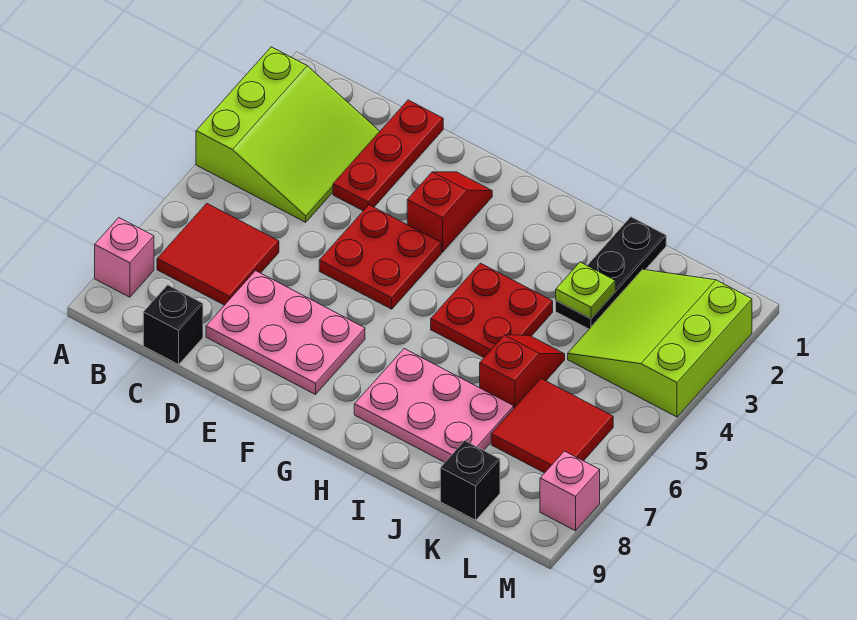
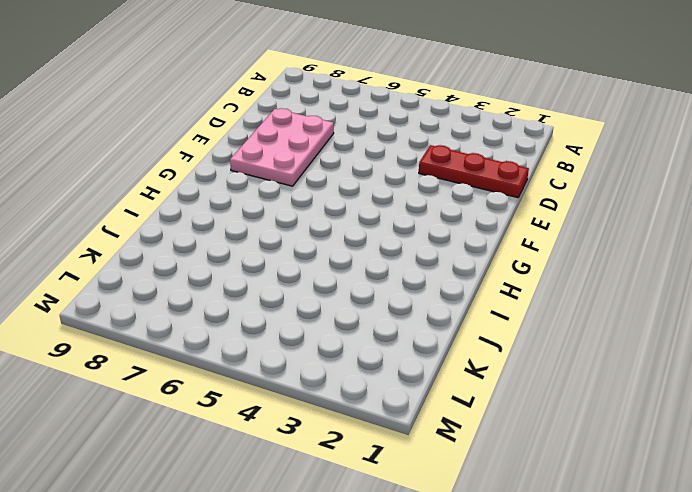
none -> lime 3x3 slope [196,47,380,222]
none -> pink 1x1 brick [95,218,154,297]
none -> red 2x2 tile [157,203,279,305]

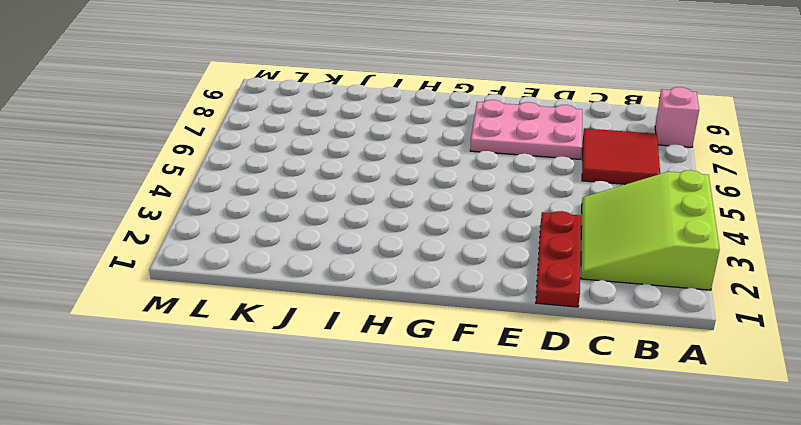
none -> black 1x1 brick [143,285,203,364]
none -> red 2x2 plate [319,205,441,309]
none -> red 1x2 slope [407,172,492,252]

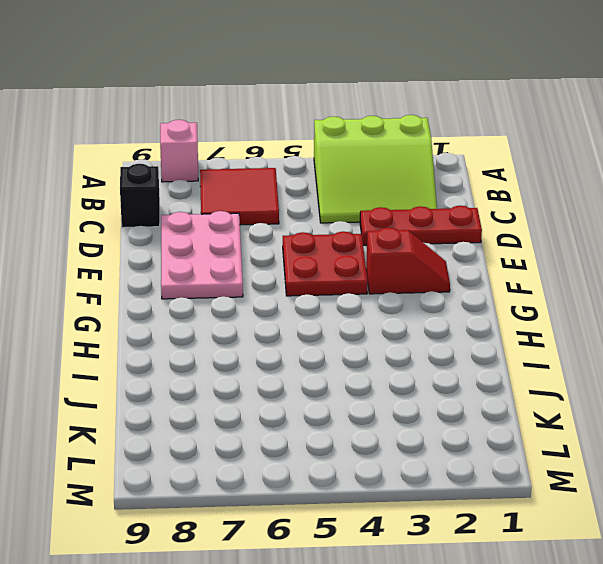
none -> red 2x2 plate [431,263,553,357]
none -> pink 2x3 plate [354,349,514,462]
none -> black 1x3 plate [556,217,666,329]

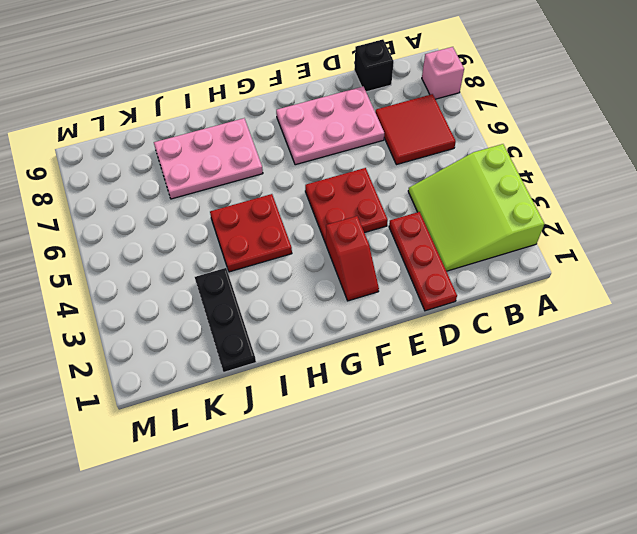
none -> red 1x2 slope [480,335,565,408]
none -> lime 3x3 slope [568,269,752,417]
none -> red 2x2 tile [491,379,613,473]

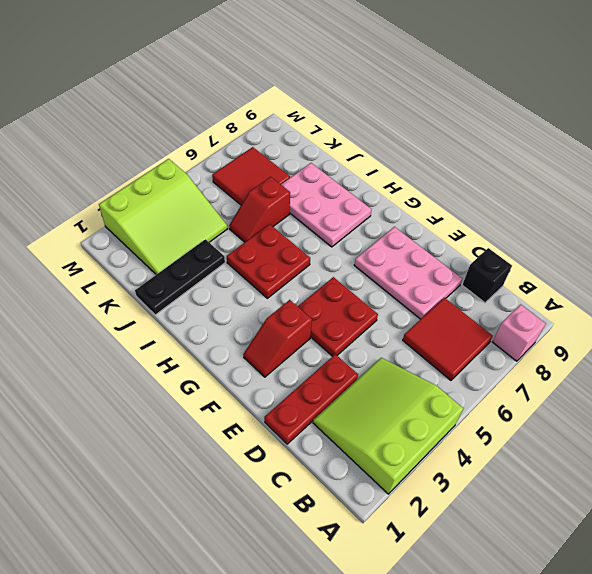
none -> black 1x1 brick [440,441,500,520]
none -> pink 1x1 brick [540,451,600,531]
none -> lime 1x1 plate [556,262,615,319]

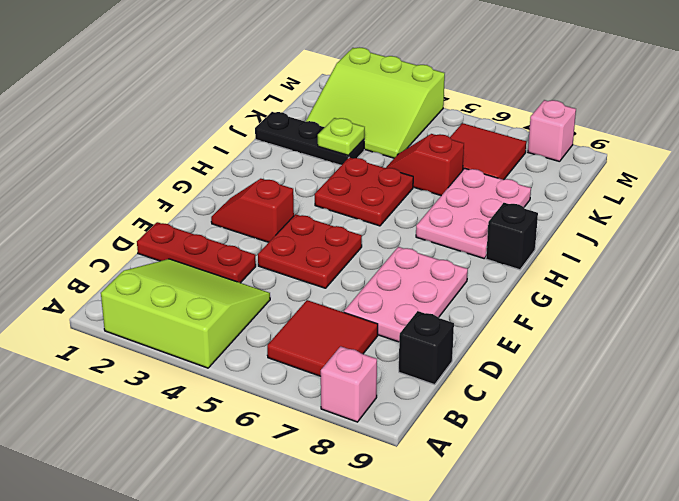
black 1x1 brick [486,203,538,270] -> black 1x1 brick moved to [440,441,500,520]

